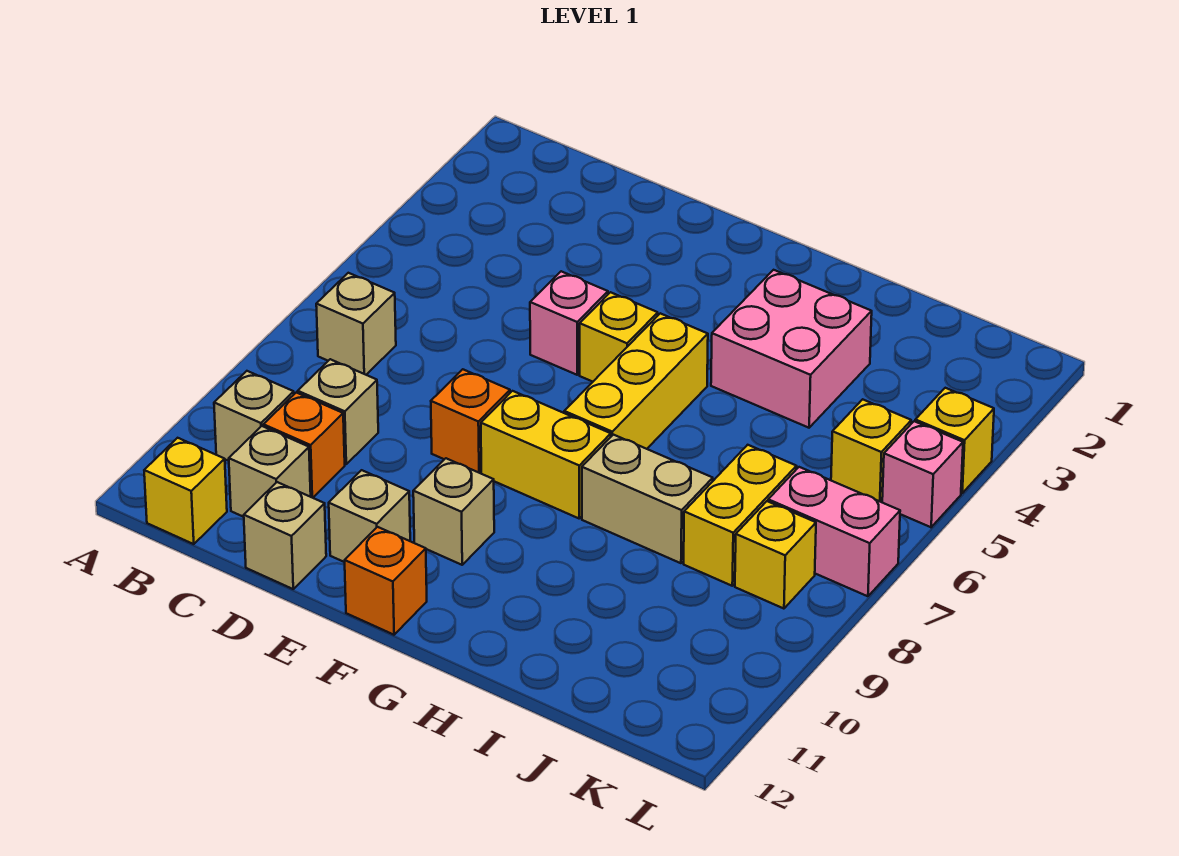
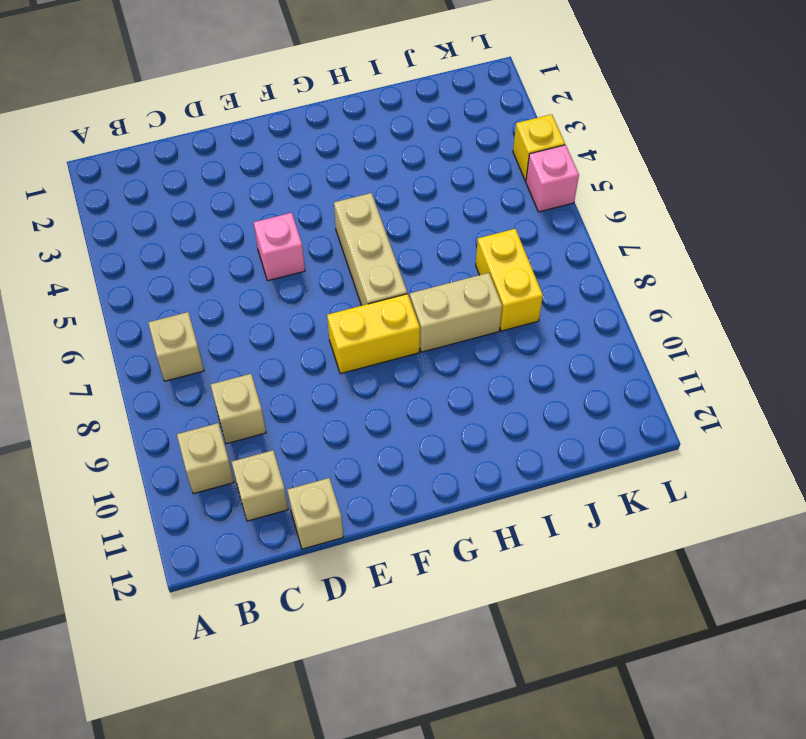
tan 1x3 brick [334,193,407,306] -> yellow 1x3 brick [564,313,708,449]
none -> yellow 1x1 brick [144,438,227,544]
none -> orange 1x1 brick [263,393,345,498]
none -> orange 1x1 brick [431,369,510,473]

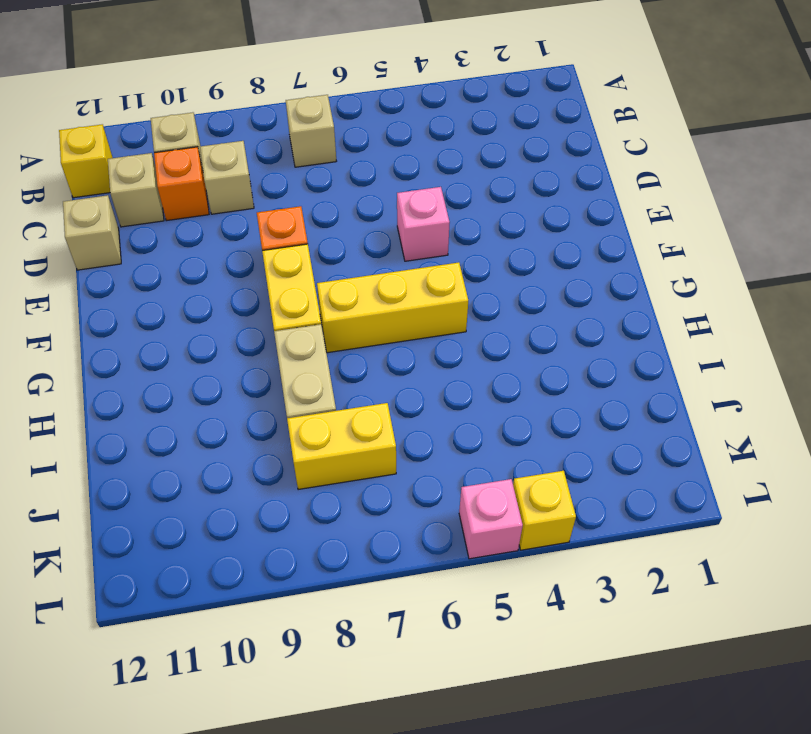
none -> tan 1x1 brick [329,470,410,562]
none -> yellow 1x1 brick [580,292,658,382]
none -> tan 1x1 brick [413,458,494,565]

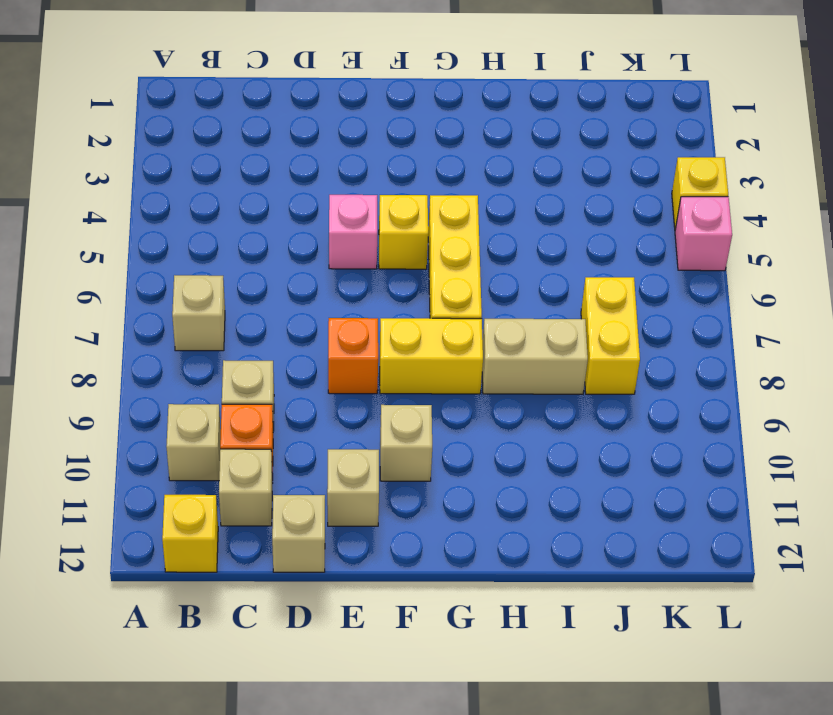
none -> orange 1x1 brick [345,527,427,635]
none -> pink 2x2 brick [711,270,872,428]
none -> yellow 1x1 brick [831,399,911,502]

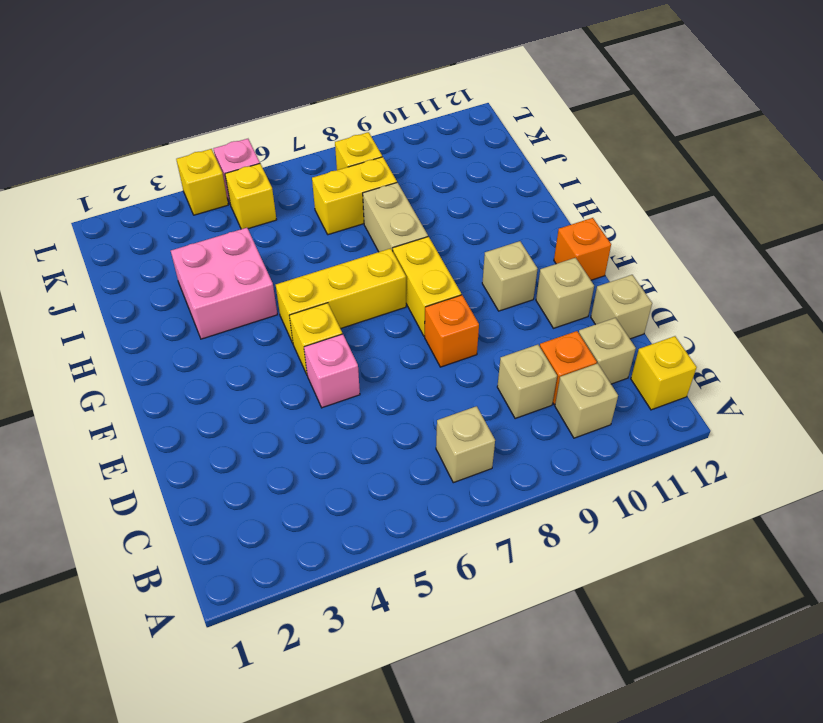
none -> pink 1x2 brick [768,467,900,596]

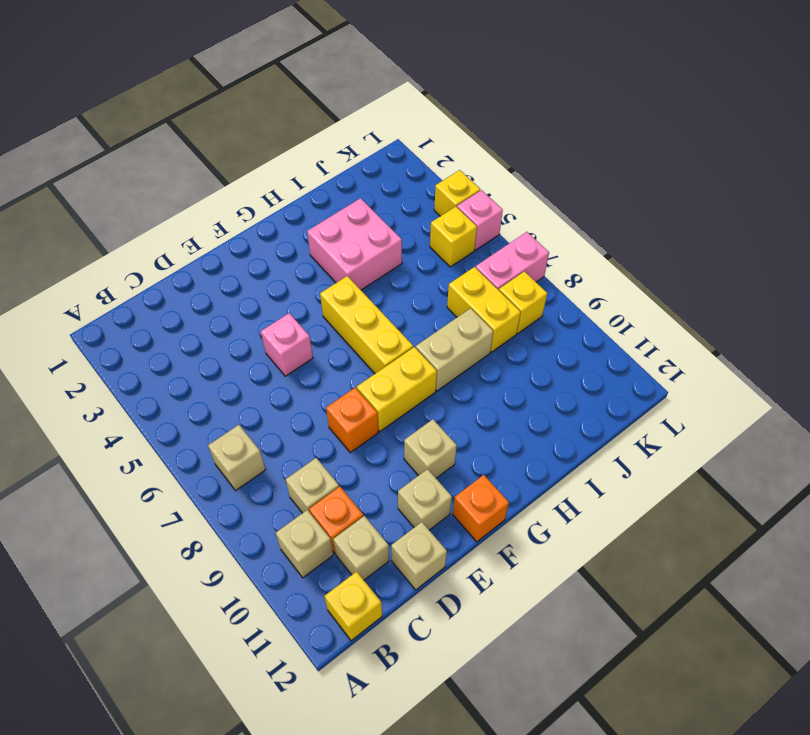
none -> yellow 1x1 brick [580,292,658,382]

